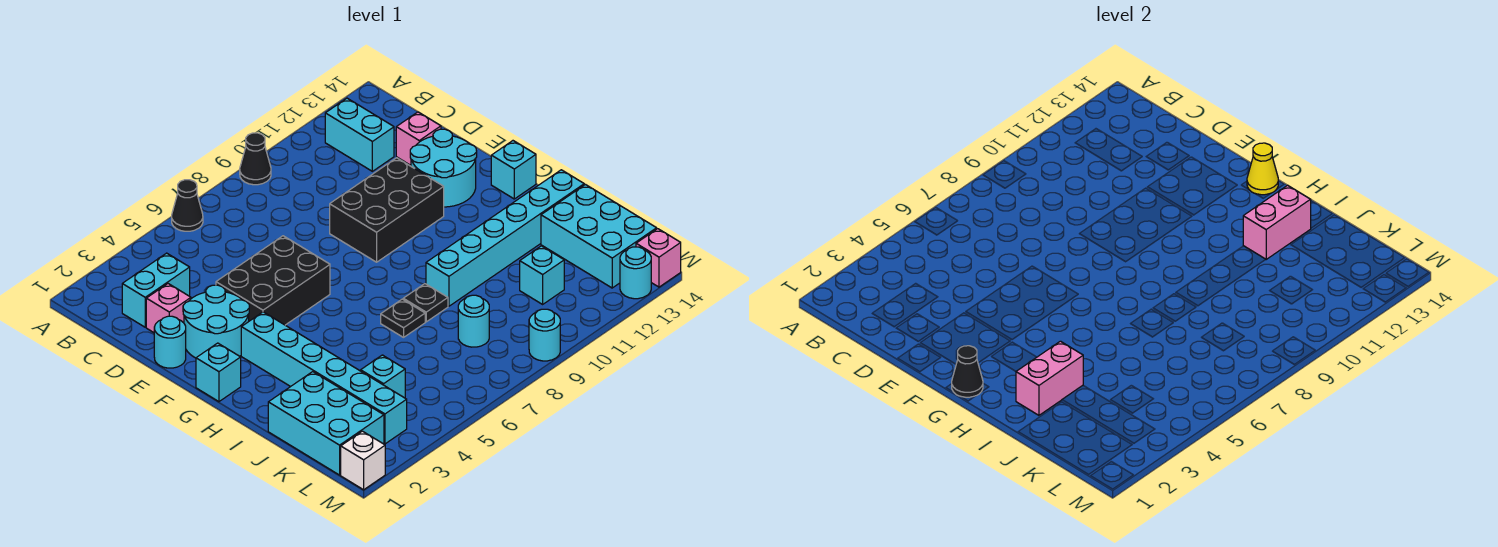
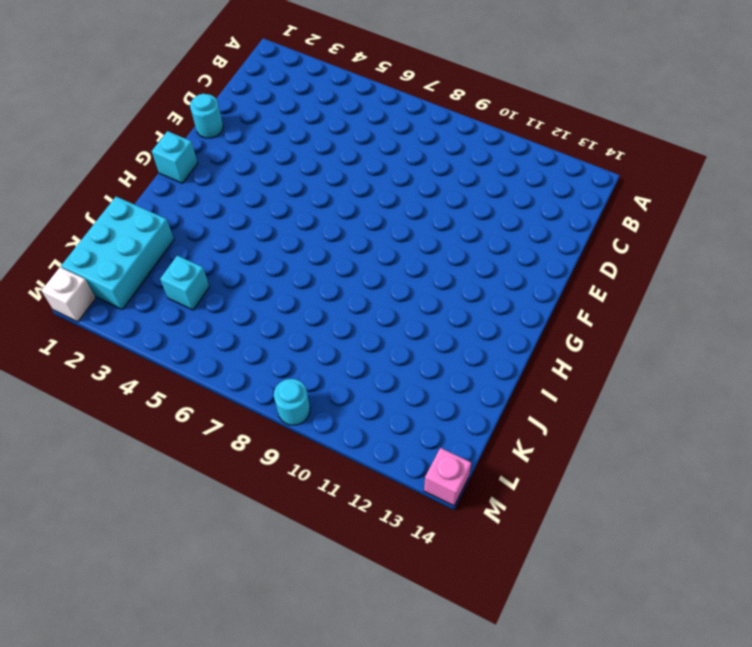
none -> black 1x1 cone [172,180,203,231]
none -> black 1x1 cone [240,133,271,185]
none -> cyan 1x2 brick [325,98,394,171]
none -> cyan 1x2 brick [122,253,190,327]

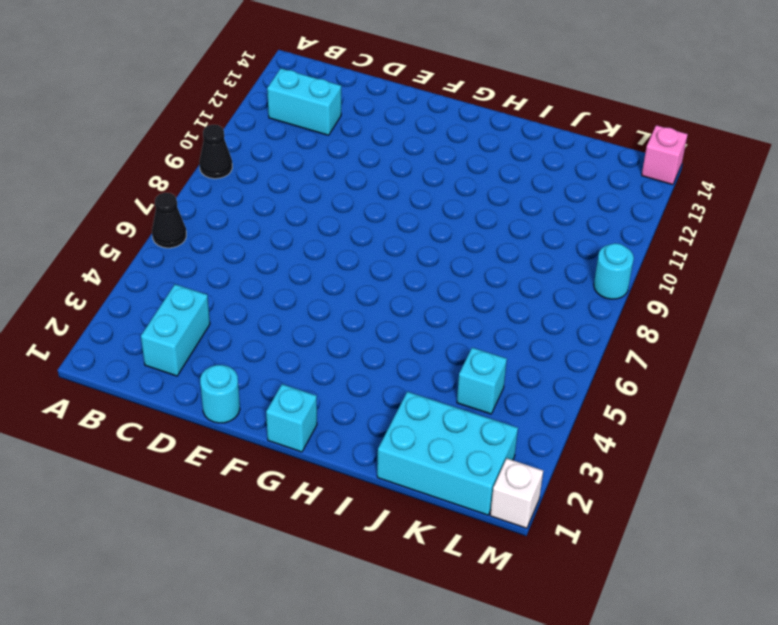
none -> pink 1x1 brick [146,284,191,333]
none -> pink 1x1 brick [396,112,441,165]
none -> cyan 2x2 round brick [183,285,249,358]
none -> black 2x3 brick [216,236,330,325]

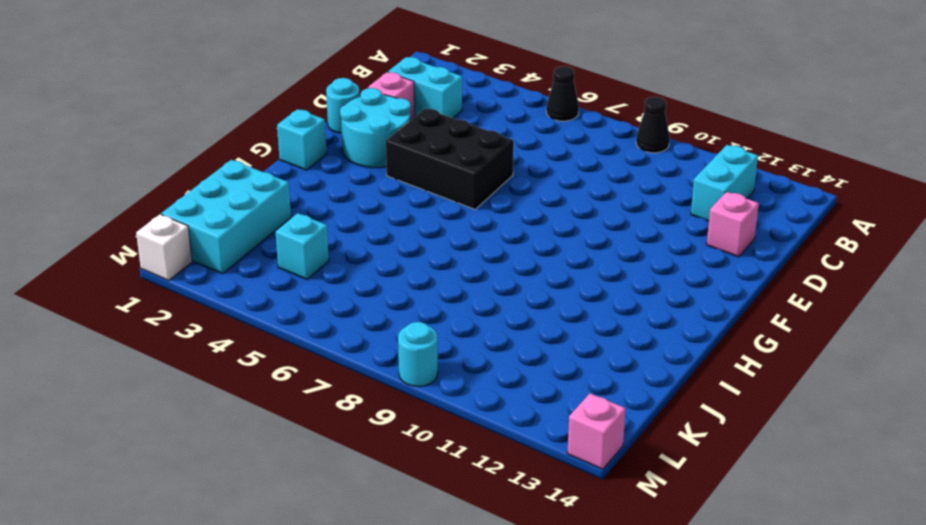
none -> black 2x3 brick [330,158,444,262]
none -> cyan 2x2 round brick [410,129,477,207]
none -> cyan 1x6 brick [241,312,407,444]
none -> cyan 1x1 brick [491,141,536,199]

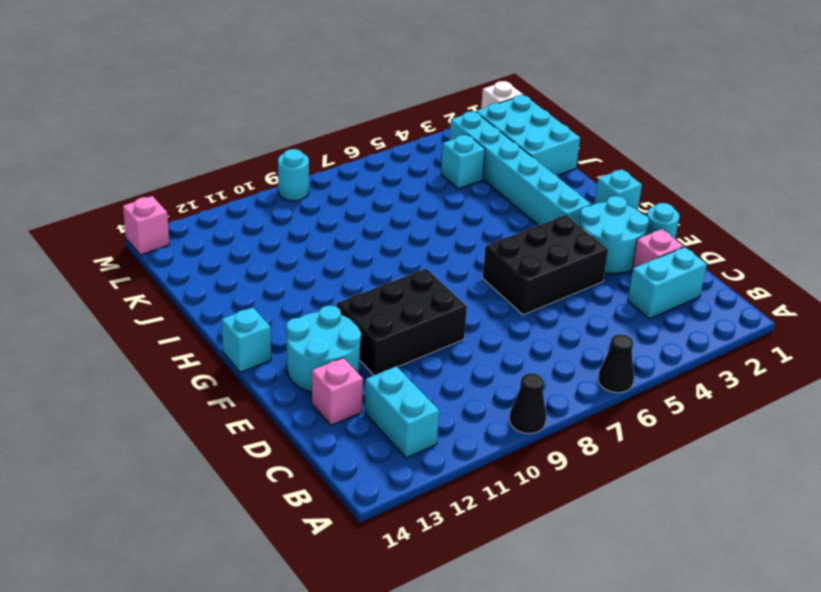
none -> black 1x1 plate [381,299,425,337]
none -> black 1x1 plate [403,284,448,322]
none -> cyan 1x6 brick [426,170,584,306]
none -> cyan 2x3 brick [541,185,657,288]

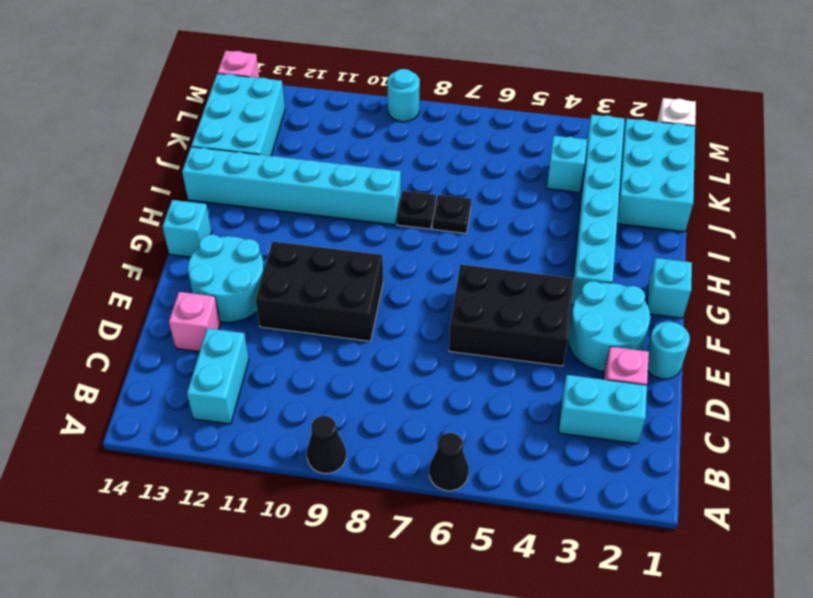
none -> cyan 1x1 round brick [458,295,489,347]
none -> cyan 1x1 brick [520,246,564,304]
none -> cyan 1x1 round brick [620,247,651,299]
none -> black 1x1 cone [952,346,983,397]

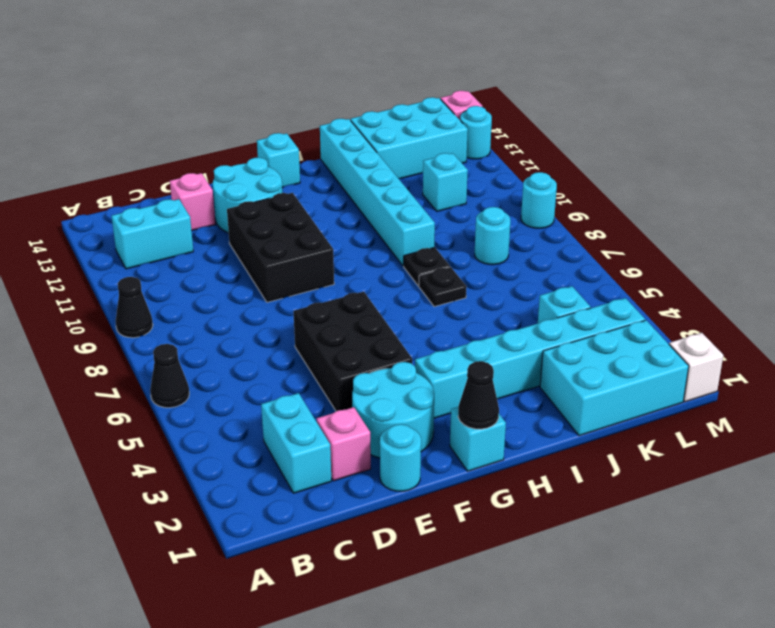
none -> yellow 1x1 cone [1247,143,1278,195]
none -> pink 1x2 brick [1016,341,1083,415]
none -> pink 1x2 brick [1243,185,1311,259]

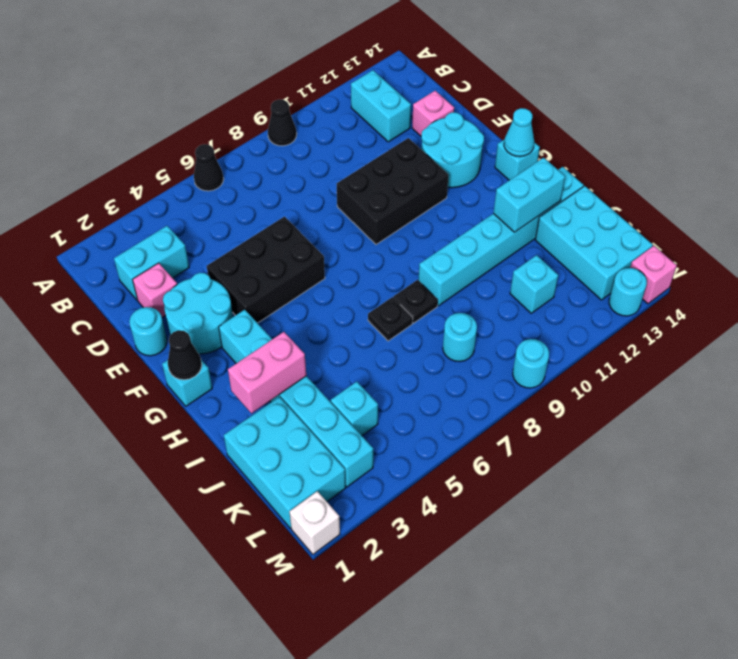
cyan 1x1 cone [504,108,534,157] -> yellow 1x1 cone [1247,143,1278,195]
cyan 1x2 brick [494,158,565,232] -> pink 1x2 brick [1243,185,1311,259]

